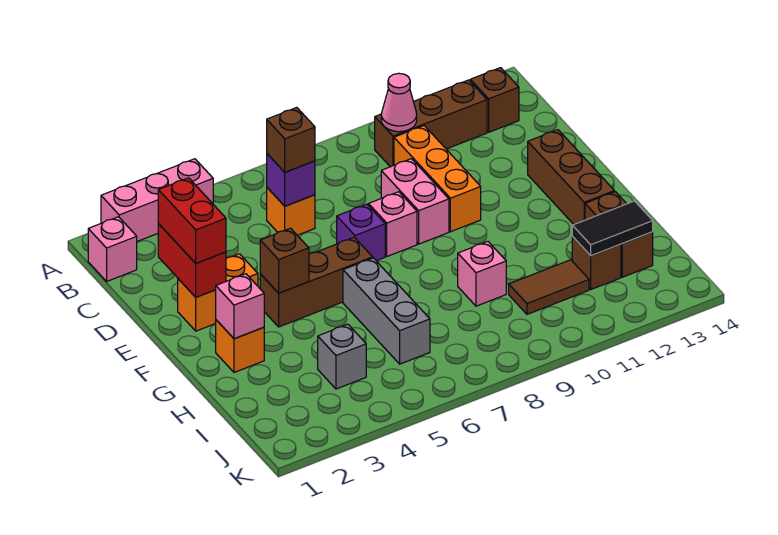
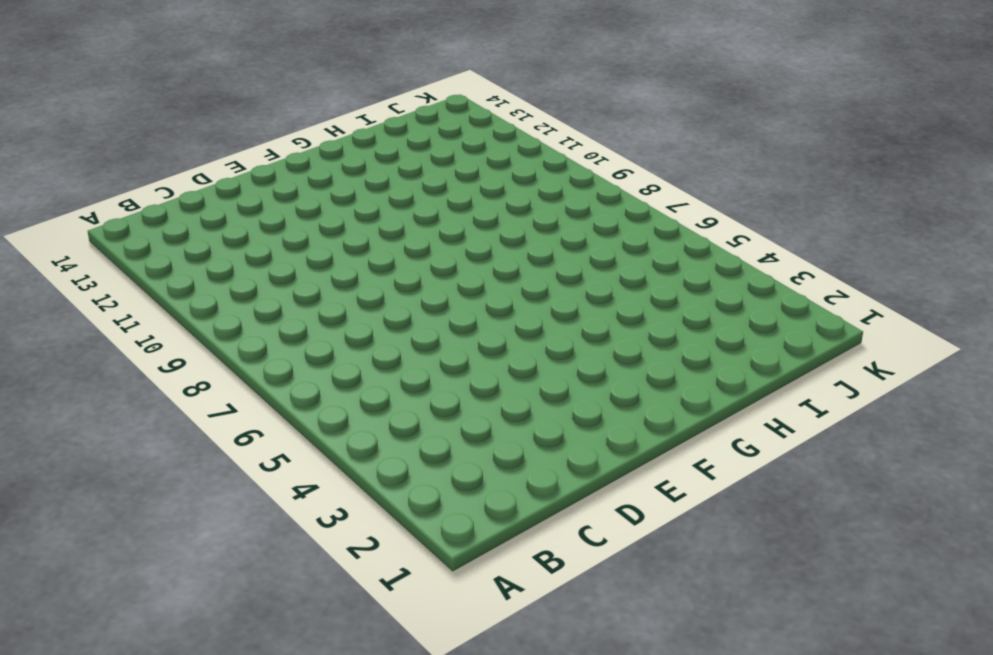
none -> pink 1x3 brick [101,159,213,241]
none -> pink 1x1 brick [88,217,137,281]
none -> brown 1x3 brick [375,80,487,167]

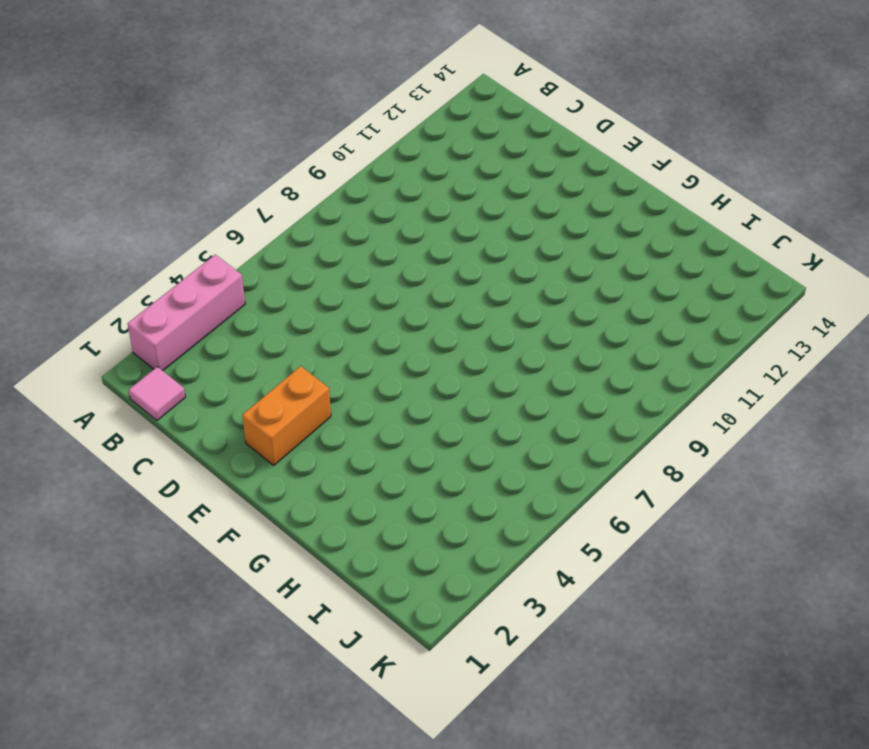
pink 1x1 tile [129,367,186,420] -> pink 1x1 brick [88,217,137,281]
none -> brown 1x3 brick [375,80,487,167]
none -> brown 1x1 brick [470,68,519,132]
none -> orange 1x1 brick [267,188,315,235]

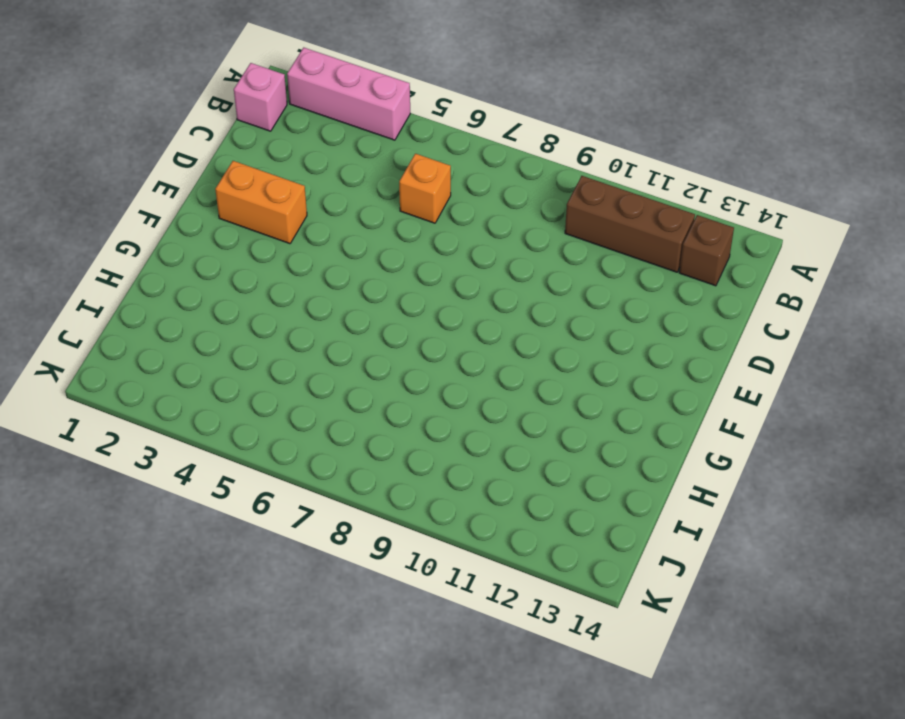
none -> orange 1x3 brick [394,126,481,232]
none -> pink 1x2 brick [381,159,449,244]
none -> purple 1x1 brick [337,204,385,261]

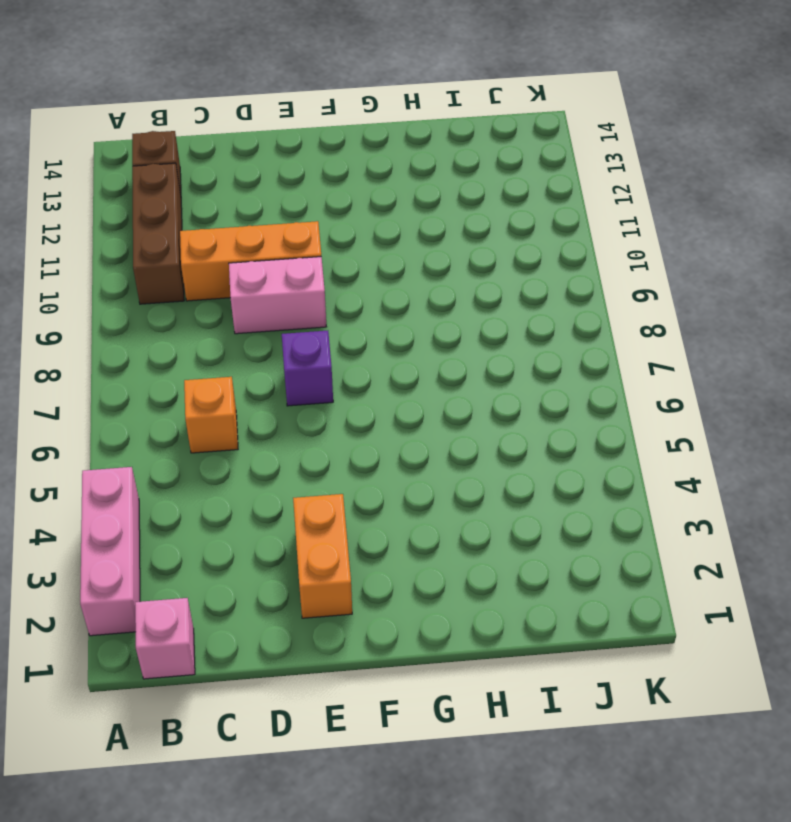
none -> pink 1x1 brick [369,192,417,256]
none -> brown 1x3 brick [528,130,615,224]
none -> brown 1x3 brick [260,237,373,327]

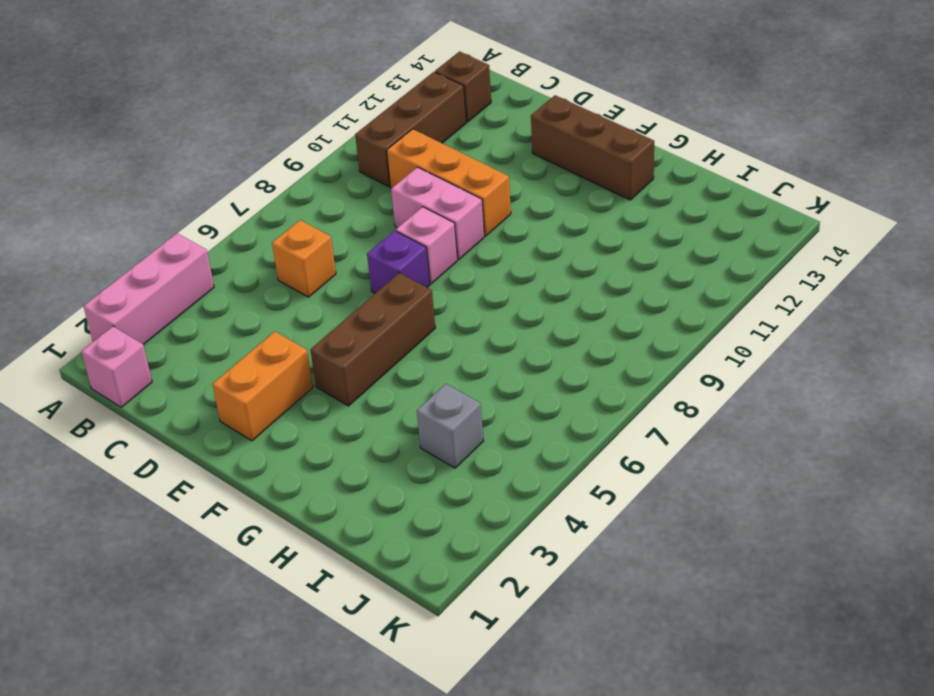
none -> orange 1x1 brick [216,320,264,372]
none -> grey 1x3 brick [343,258,430,364]
none -> pink 1x1 brick [458,242,506,306]

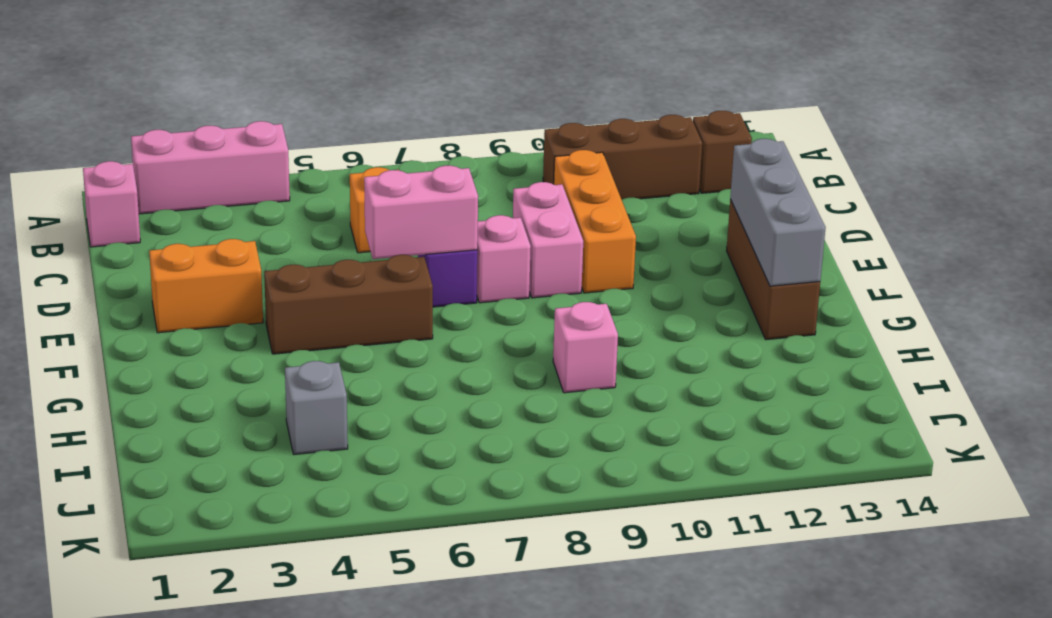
pink 1x2 brick [364,166,478,259] -> none
grey 1x3 brick [730,139,826,286] -> grey 1x3 brick moved to [343,258,430,364]
none -> orange 1x1 brick [216,320,264,372]
none -> brown 1x2 brick [585,192,653,277]
none -> brown 1x2 tile [509,260,589,314]

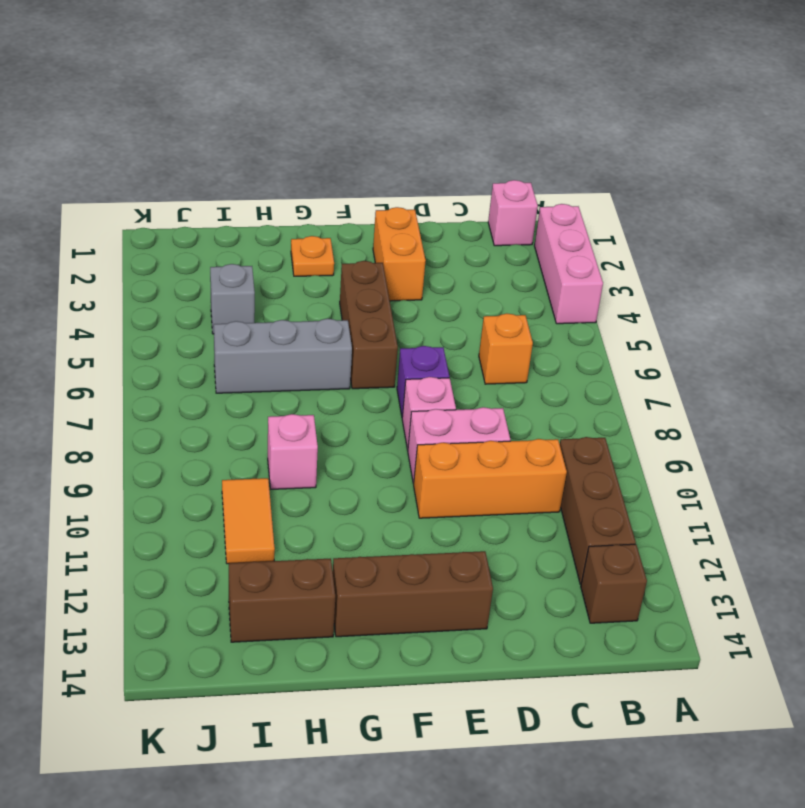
orange 1x1 plate [291,236,334,276] -> orange 1x1 brick [216,320,264,372]
orange 1x2 tile [222,478,275,564] -> brown 1x2 tile [509,260,589,314]
none -> brown 1x1 brick [572,237,621,289]
none -> pink 1x1 cone [381,73,417,132]
none -> purple 1x1 brick [267,154,315,206]

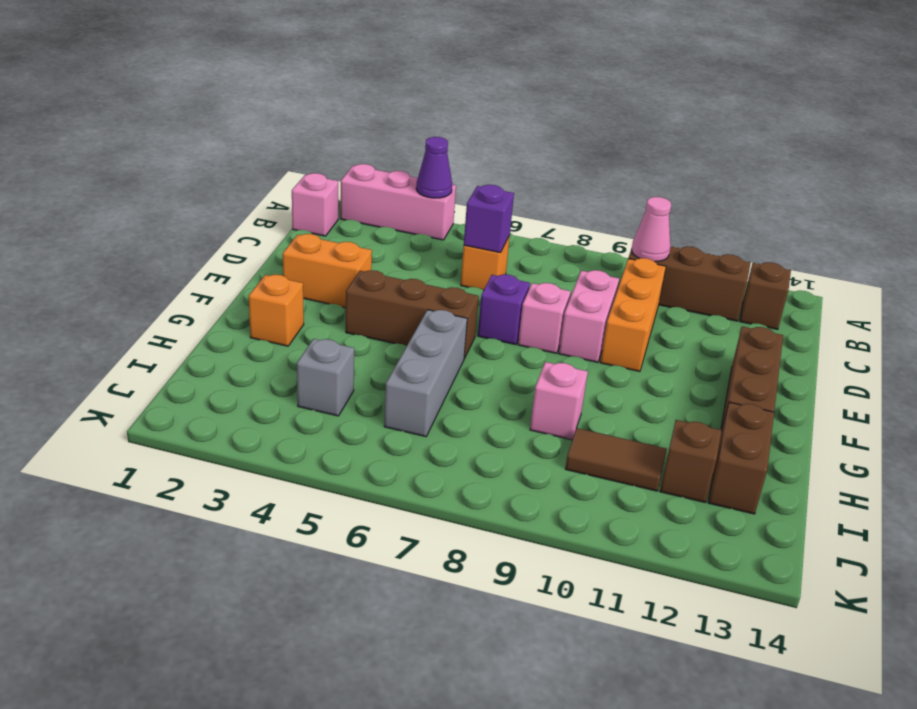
purple 1x1 cone [416,137,452,198] -> none
none -> red 1x2 brick [158,224,226,297]
none -> brown 1x1 brick [260,228,309,293]
none -> pink 1x1 brick [216,274,264,339]

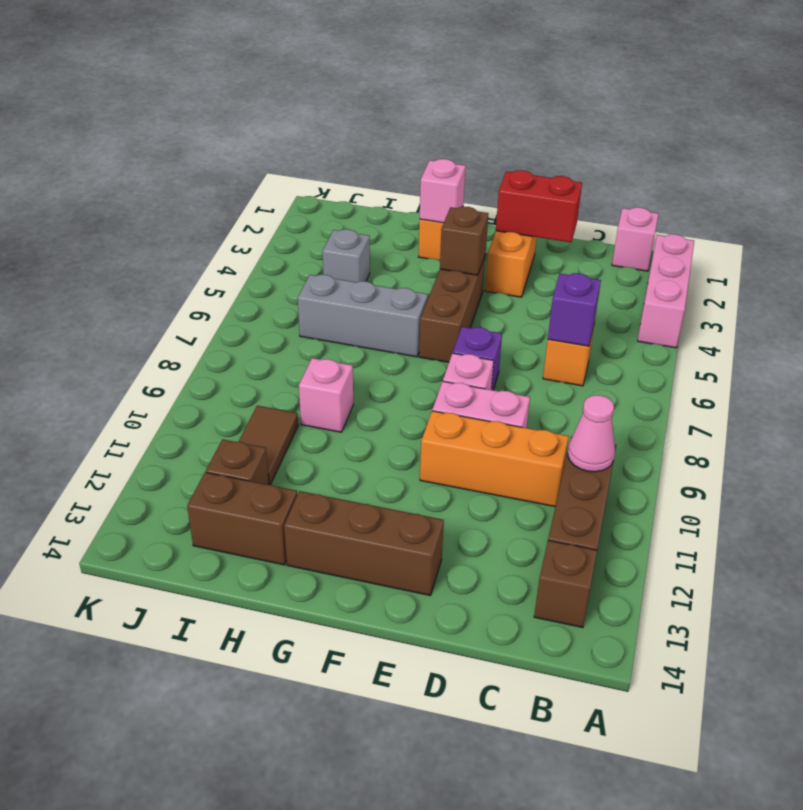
none -> black 1x2 tile [572,201,653,256]
none -> brown 1x1 brick [267,108,315,172]
none -> red 1x2 brick [158,178,226,263]

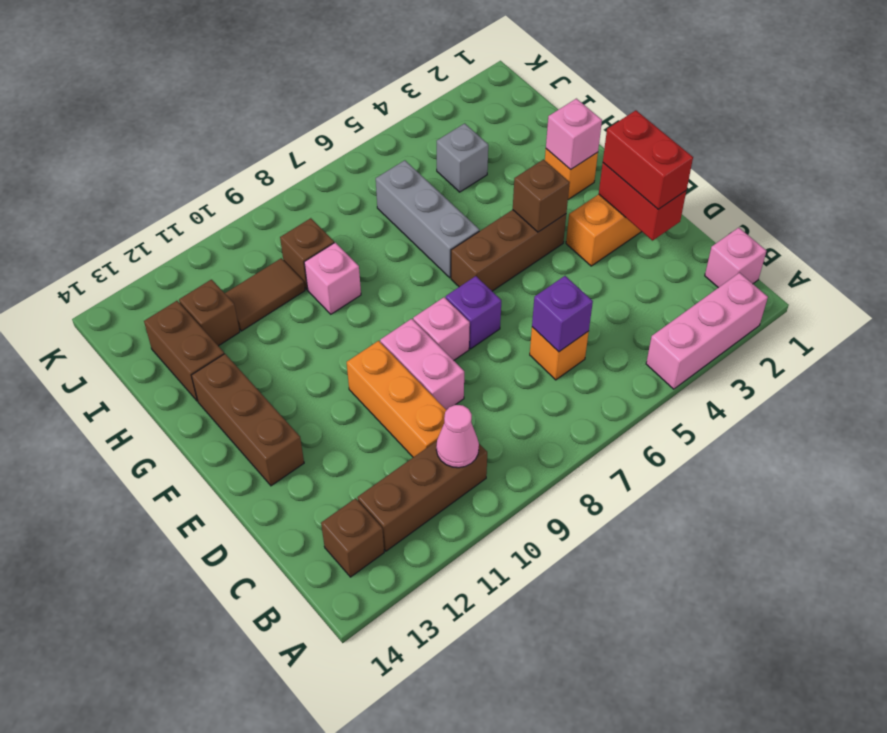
brown 1x1 brick [280,218,334,289] -> brown 1x1 brick moved to [267,108,315,172]
none -> black 1x2 tile [572,201,653,256]

